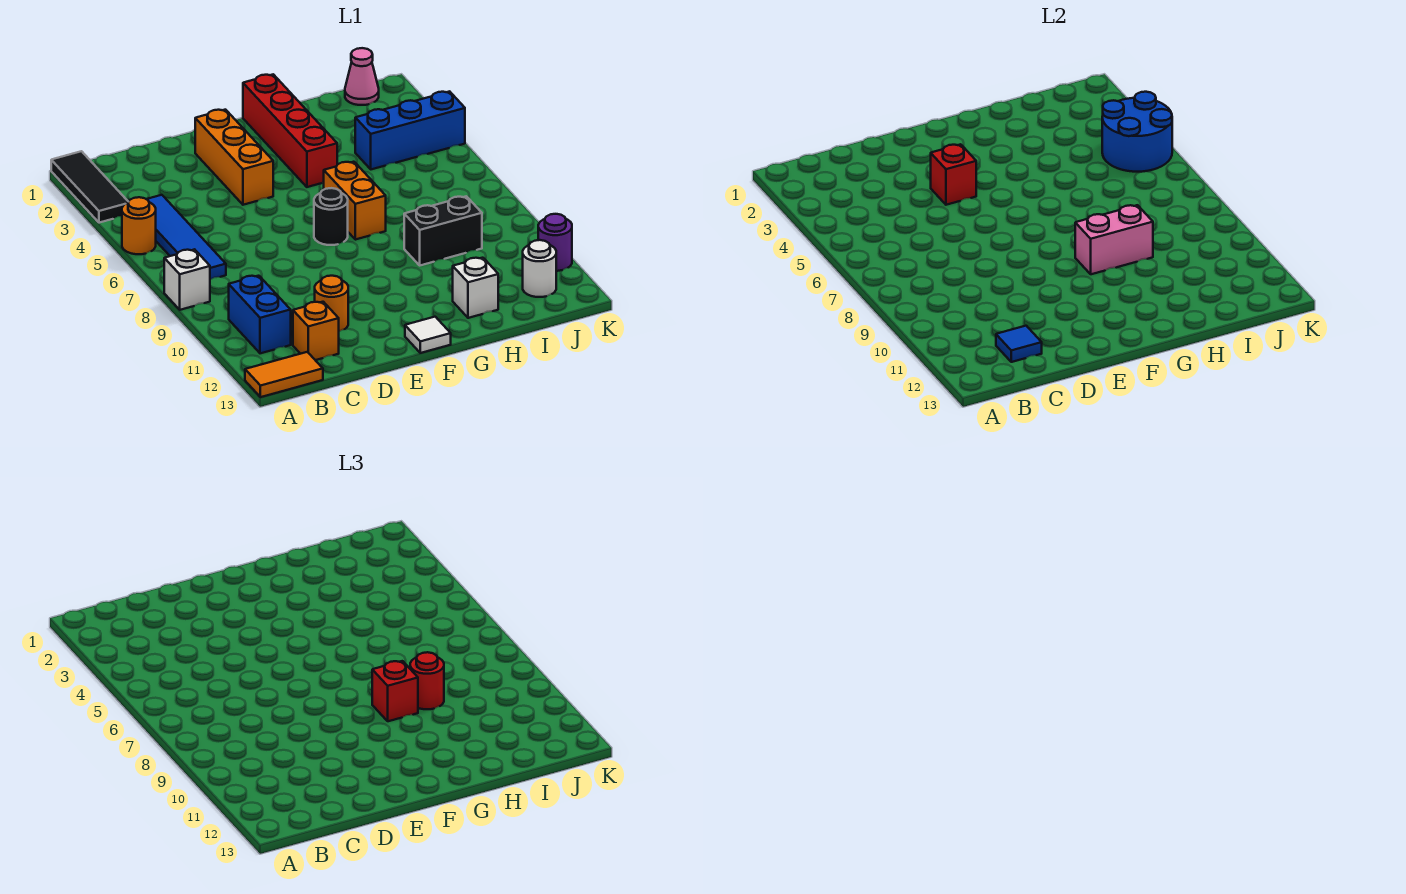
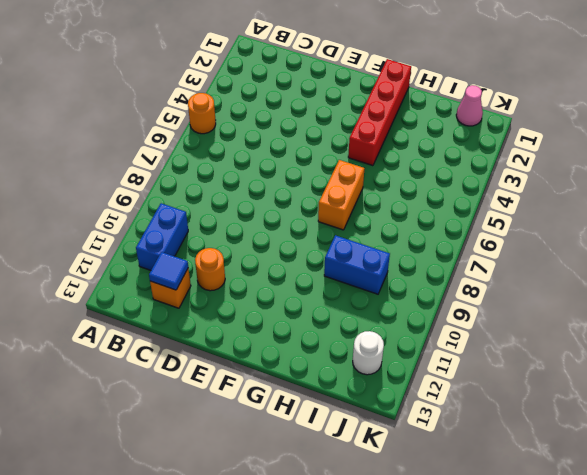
blue 1x2 brick [324,235,390,294] -> black 1x2 brick [404,196,482,265]
none -> black 1x3 tile [51,151,128,223]
none -> white 1x1 brick [164,249,210,310]
none -> orange 1x2 tile [245,352,323,397]

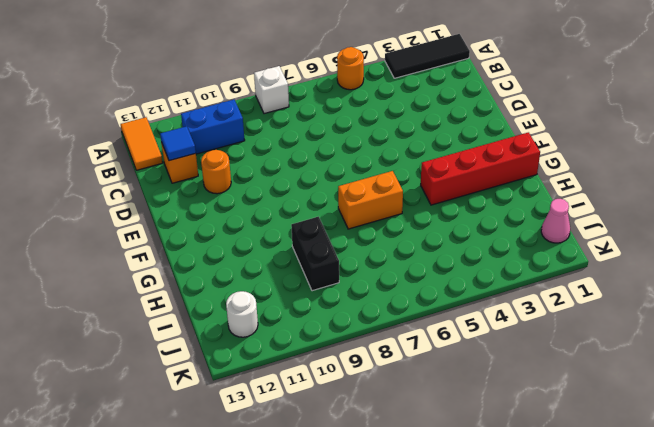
none -> blue 1x4 tile [147,195,226,279]
none -> orange 1x3 brick [195,110,273,205]
none -> black 1x1 round brick [314,188,348,245]

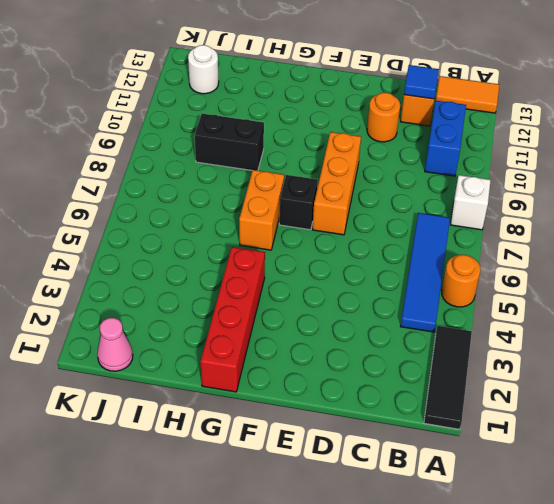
orange 1x3 brick [313,132,361,235] -> orange 1x3 brick moved to [195,110,273,205]
black 1x1 brick [279,175,318,230] -> black 1x1 round brick [314,188,348,245]
none -> white 1x1 tile [405,317,451,353]
none -> white 1x1 brick [453,258,498,318]
none -> blue 1x3 brick [355,91,465,169]

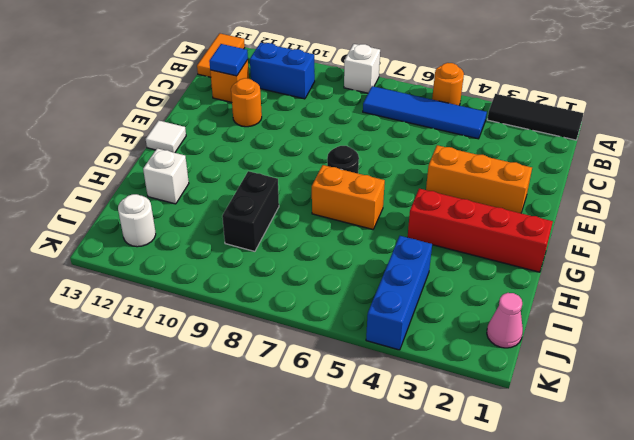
none -> purple 1x1 round brick [538,214,572,271]
none -> red 1x1 brick [931,144,976,205]
none -> pink 1x2 brick [1075,205,1153,274]

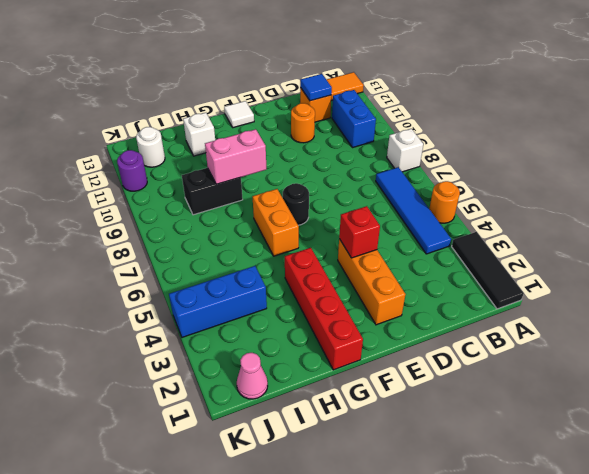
none -> blue 2x2 round brick [1102,92,1172,172]
none -> red 1x1 brick [372,661,418,721]
none -> red 1x1 round brick [410,652,444,709]

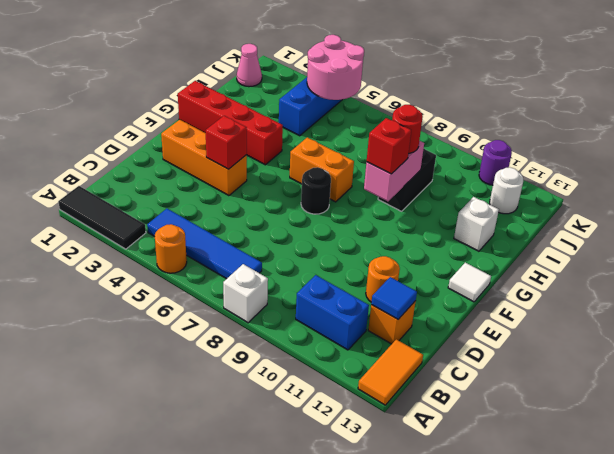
pink 2x2 round brick [307,35,364,100] -> blue 2x2 round brick [1102,92,1172,172]

